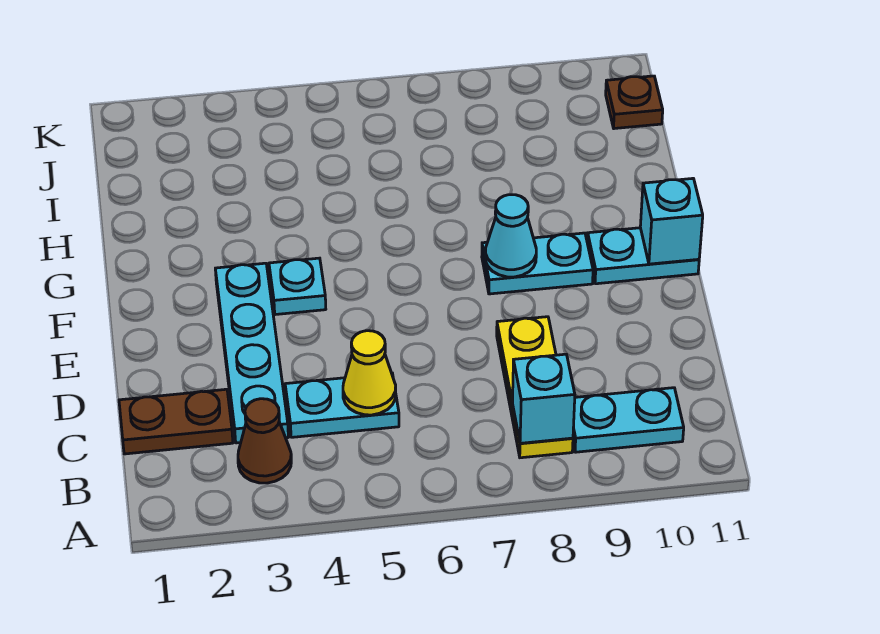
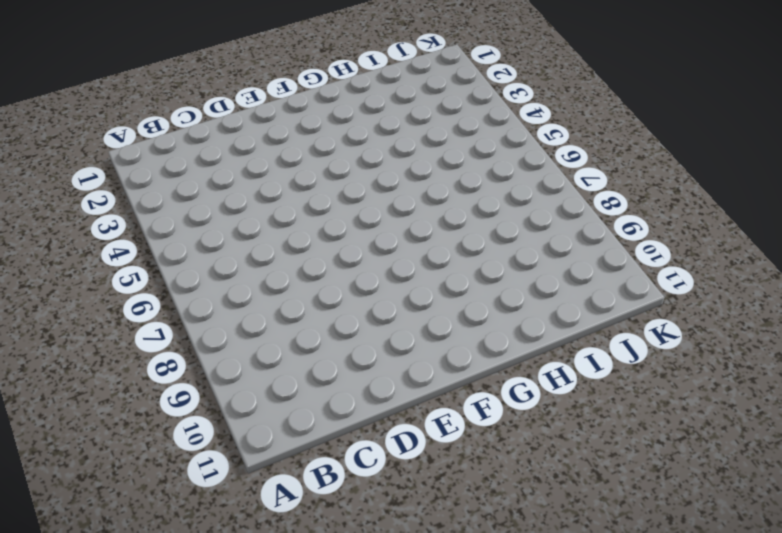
none -> brown 1x1 cone [238,399,291,483]
none -> yellow 1x3 plate [497,317,573,458]
none -> cyan 1x2 plate [573,388,684,452]

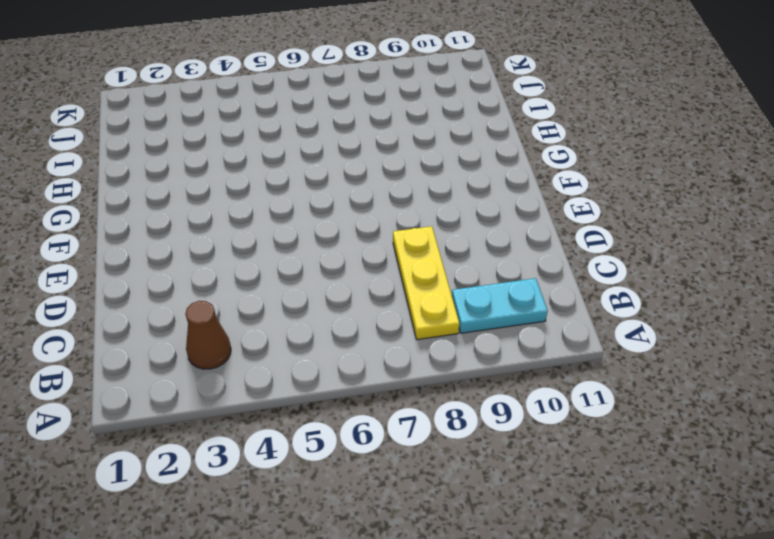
none -> brown 1x2 plate [119,389,233,454]
none -> cyan 1x4 plate [215,263,288,443]
none -> cyan 1x2 plate [285,373,399,437]

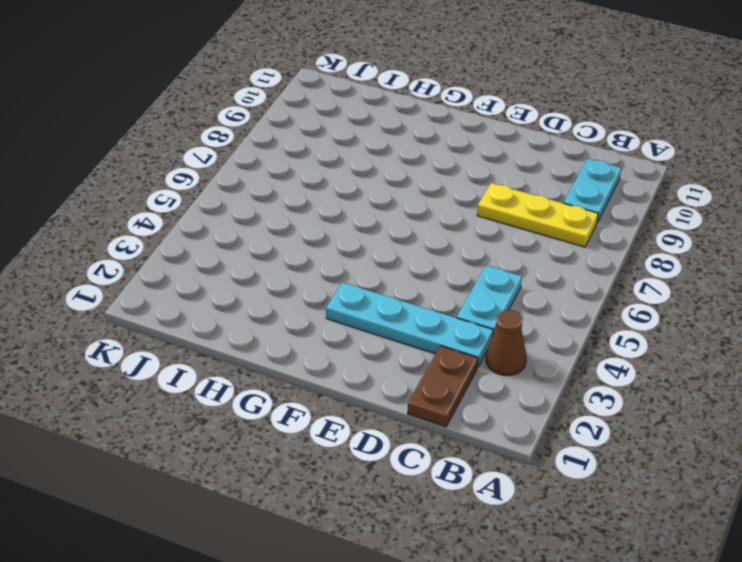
none -> cyan 1x1 plate [269,258,326,315]
none -> cyan 1x2 plate [482,233,593,294]
none -> cyan 1x2 plate [587,228,699,284]

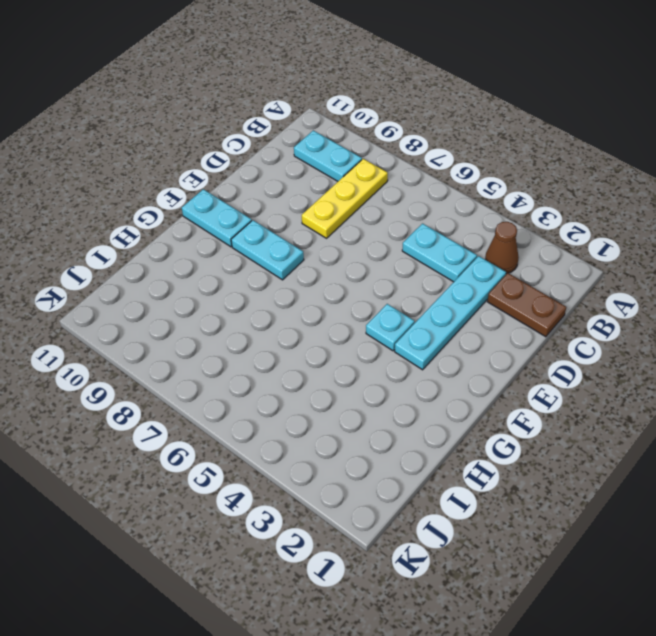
none -> brown 1x1 plate [606,76,663,129]
none -> cyan 1x1 brick [512,354,575,443]
none -> yellow 1x1 cone [343,331,396,415]

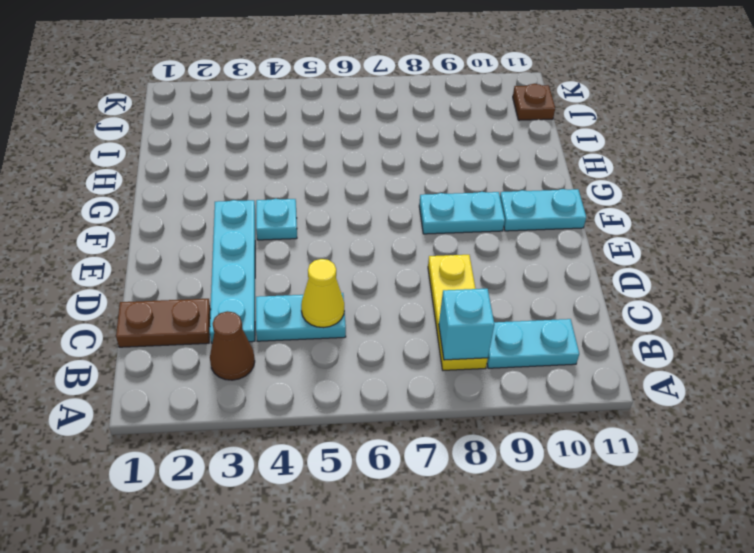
none -> cyan 1x1 cone [486,195,536,277]
none -> cyan 1x1 brick [640,178,703,264]

